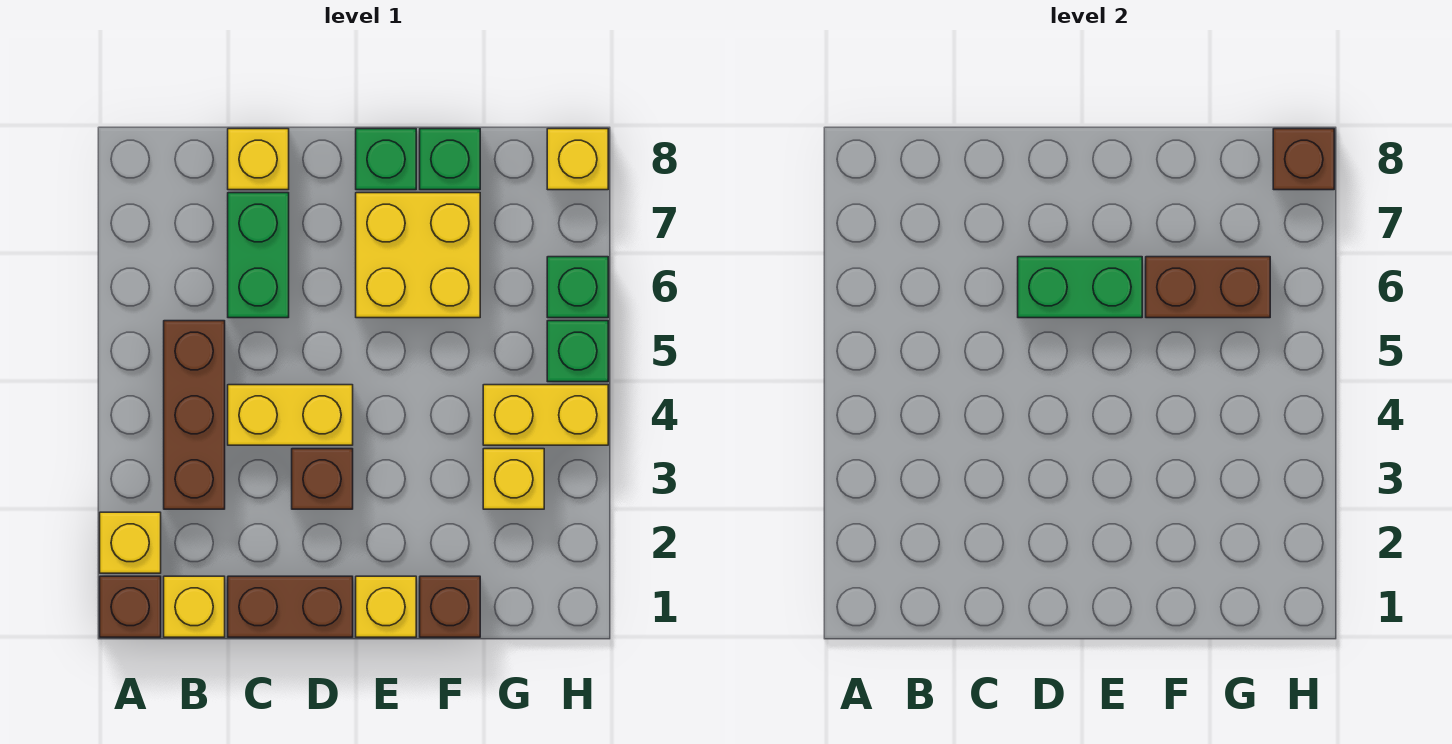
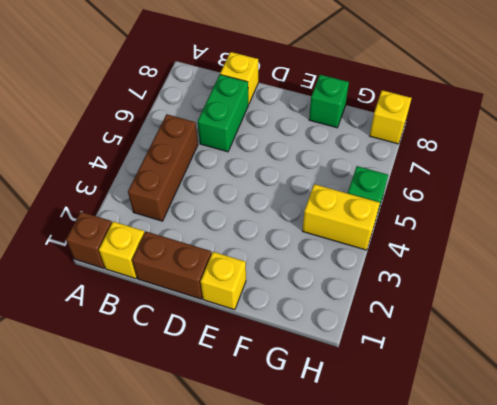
none -> yellow 1x1 brick [100,512,161,573]
none -> yellow 1x2 brick [228,385,353,445]
none -> brown 1x1 brick [292,449,353,509]

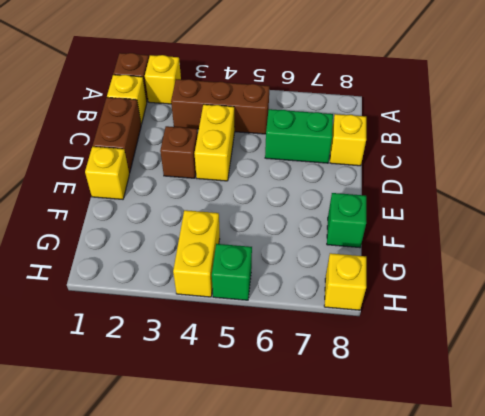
none -> yellow 2x2 brick [356,193,480,318]
none -> green 1x1 brick [356,129,416,190]
none -> brown 1x1 brick [420,576,480,637]

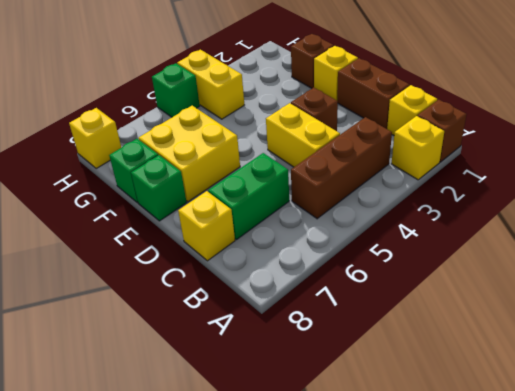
none -> yellow 1x1 brick [483,449,544,509]
none -> green 1x1 brick [547,257,608,318]
none -> green 1x2 brick [1018,257,1142,318]

